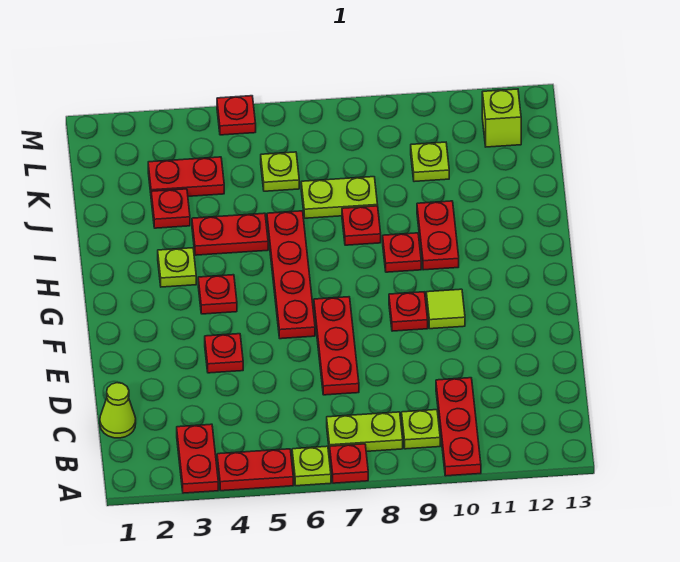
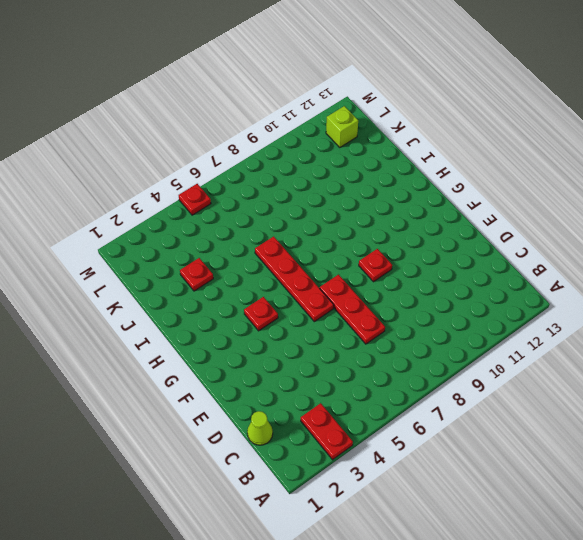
none -> red 1x2 plate [217,449,293,491]
none -> lime 1x1 plate [292,446,331,486]
none -> red 1x1 plate [330,444,368,483]

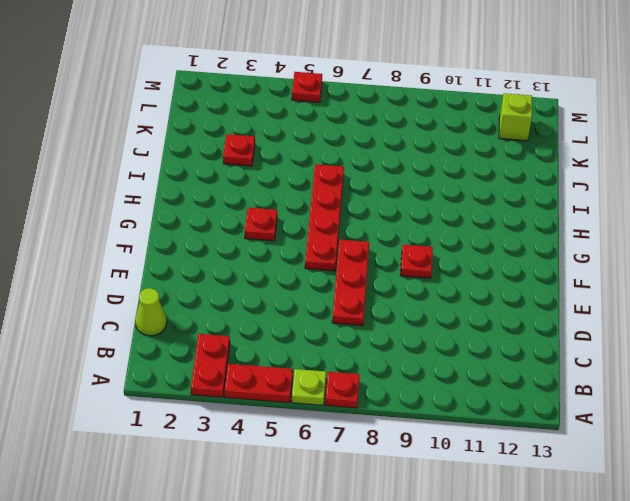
none -> red 1x3 plate [436,378,481,476]
none -> lime 1x2 plate [327,412,403,453]
none -> lime 1x1 plate [402,410,440,449]

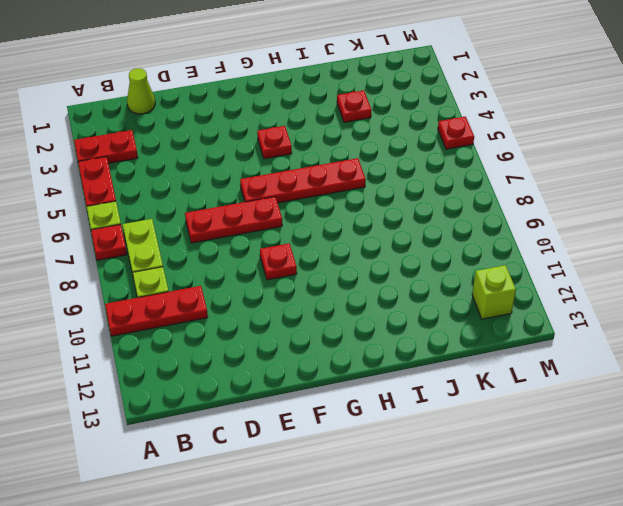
none -> red 1x1 plate [205,334,243,373]
none -> lime 1x1 tile [426,289,465,329]
none -> lime 1x1 plate [158,248,196,287]

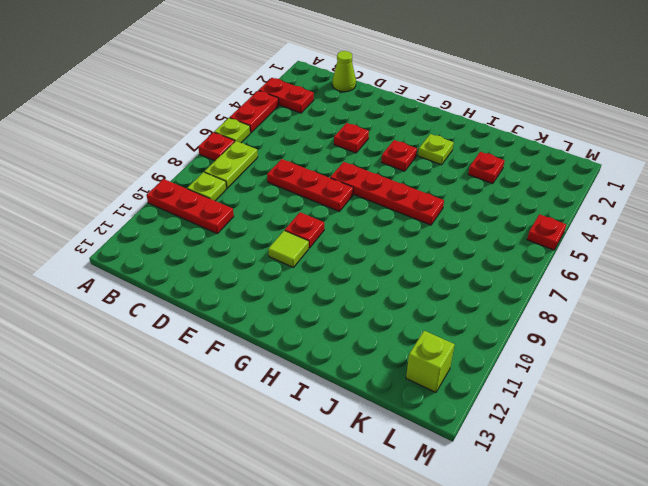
none -> red 1x1 plate [383,233,421,272]
none -> red 1x2 plate [417,201,459,270]
none -> red 1x2 plate [192,213,268,255]

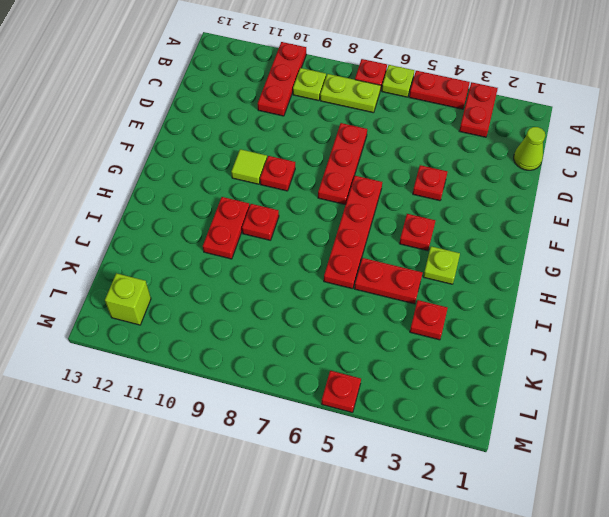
none -> red 1x1 plate [342,206,381,245]
none -> lime 1x2 plate [301,177,378,218]
none -> red 1x2 plate [148,157,224,196]

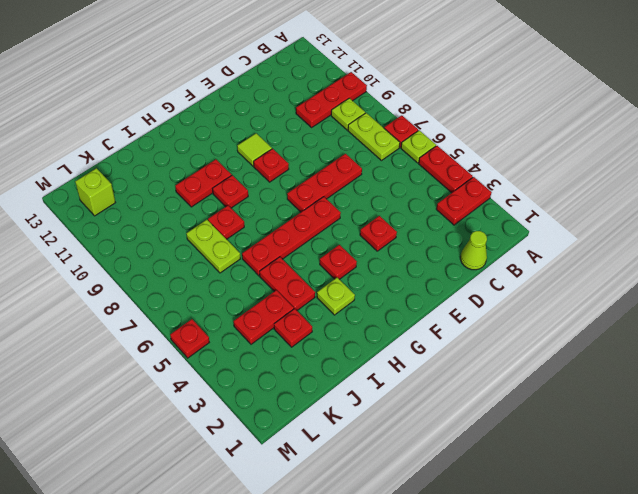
red 1x2 plate [234,290,294,344] -> red 1x2 plate turned to [148,157,224,196]
none -> lime 1x1 plate [261,152,299,191]
none -> lime 1x1 plate [411,142,449,182]

